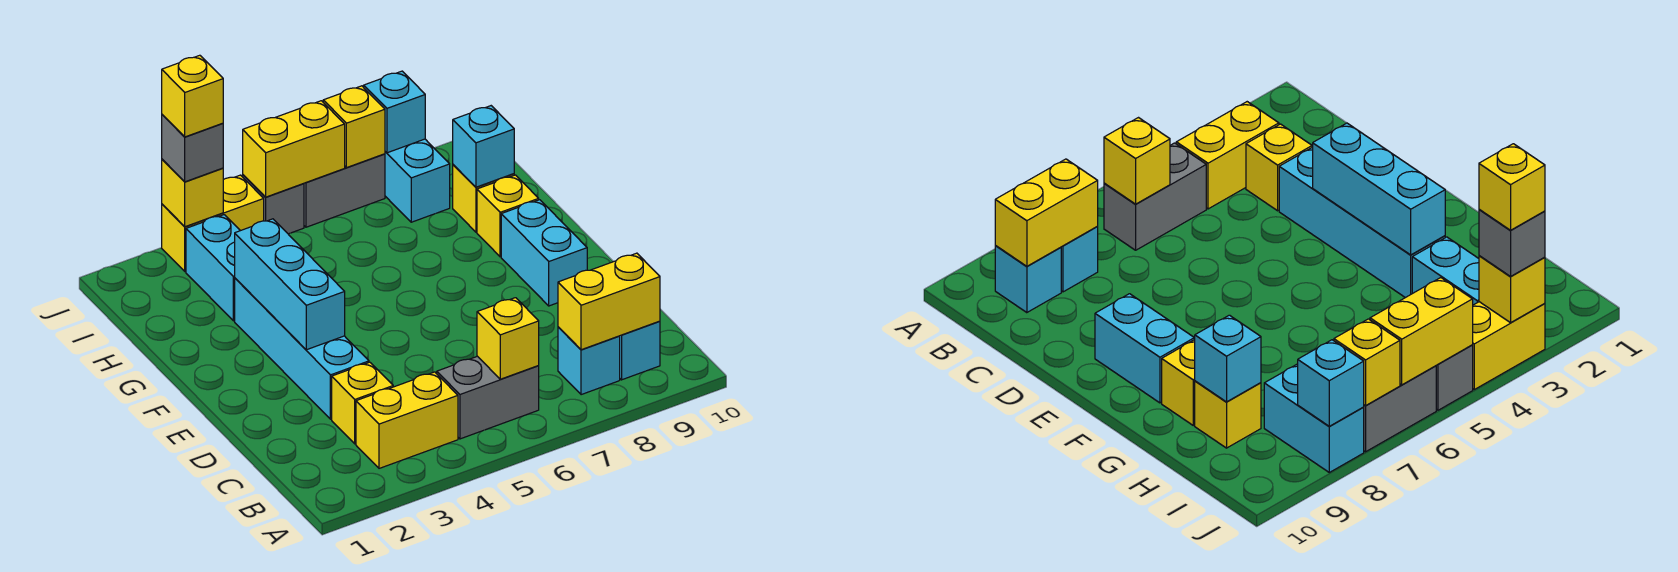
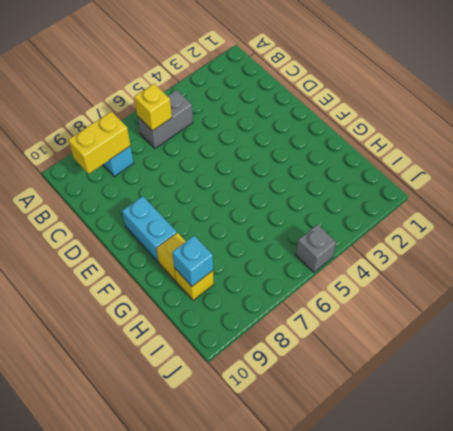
none -> yellow 1x2 brick [356,372,458,468]
none -> cyan 1x1 brick [620,321,660,380]
none -> yellow 1x1 brick [332,362,393,444]

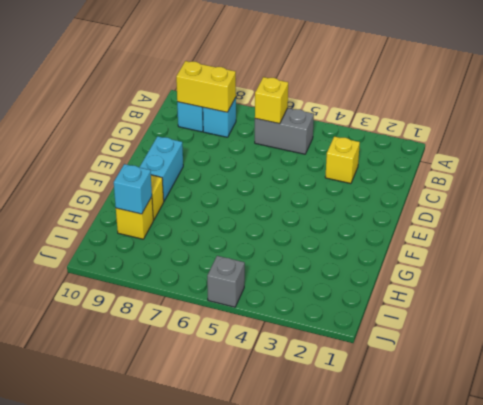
none -> yellow 1x2 brick [356,372,458,468]
none -> cyan 1x4 brick [235,278,369,419]
none -> cyan 1x2 brick [186,215,240,321]

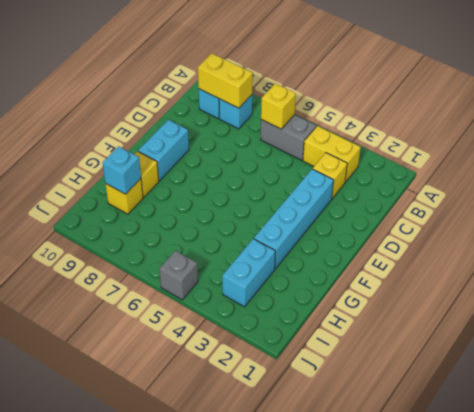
none -> cyan 1x2 brick [385,139,450,222]
none -> yellow 1x2 brick [162,175,264,272]
none -> grey 1x2 brick [304,154,385,227]

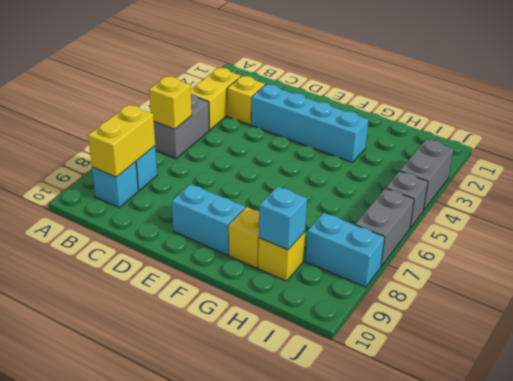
grey 1x2 brick [400,139,454,211] -> yellow 1x2 brick [162,175,264,272]
none -> cyan 1x2 brick [186,215,240,321]
none -> cyan 1x3 brick [235,219,345,350]
none -> yellow 1x1 brick [162,159,223,227]

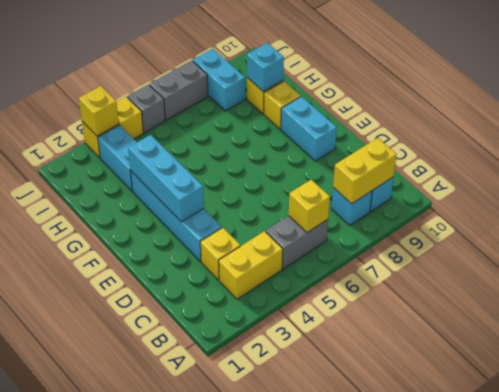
none -> yellow 1x2 brick [243,101,345,197]
none -> yellow 1x1 brick [323,86,385,168]
none -> cyan 1x1 brick [364,71,425,153]

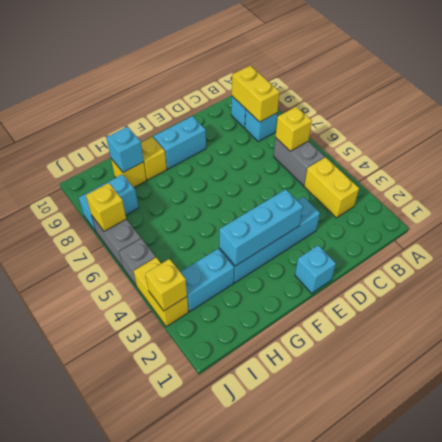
cyan 1x1 brick [295,245,336,293] -> cyan 1x1 brick moved to [364,71,425,153]
none -> yellow 1x1 brick [332,362,393,444]
none -> yellow 1x2 brick [243,101,345,197]
none -> grey 1x1 brick [162,115,223,182]

